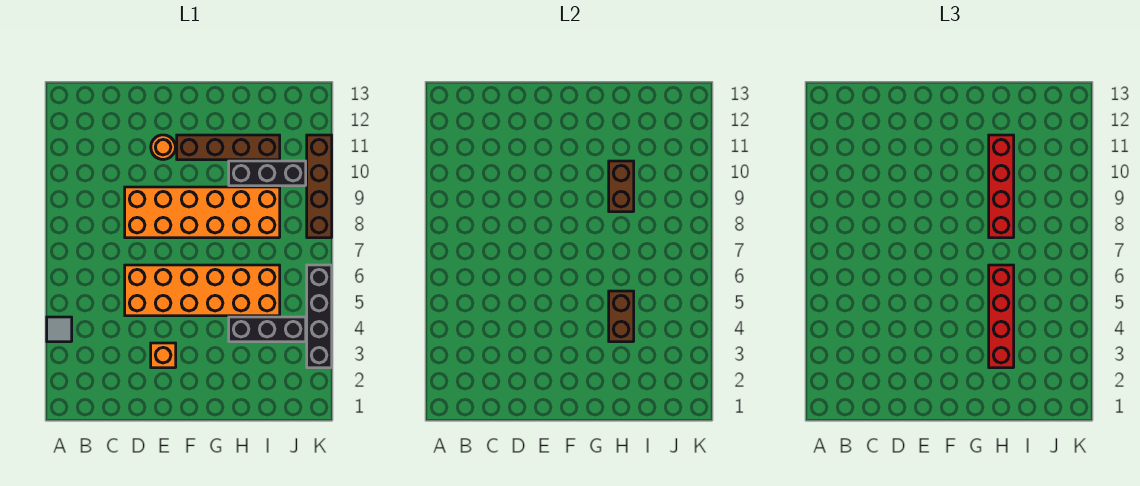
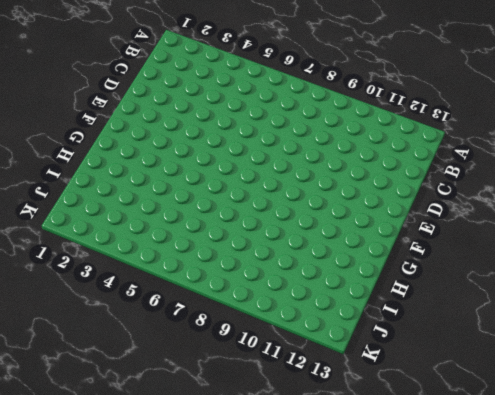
none -> grey 1x1 tile [47,317,72,342]
none -> orange 2x6 brick [125,265,280,316]
none -> orange 2x6 brick [125,187,280,238]

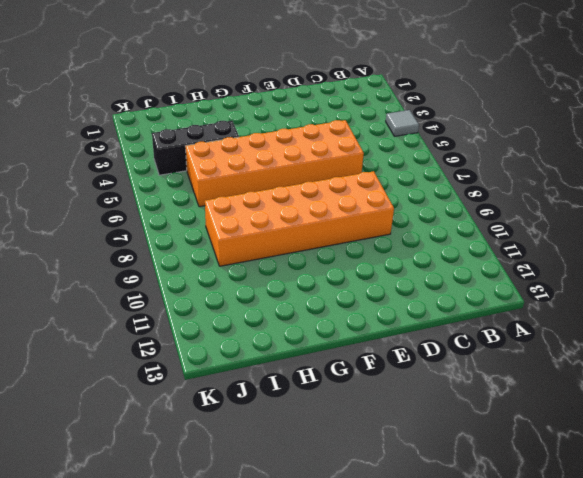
none -> orange 1x1 brick [151,343,176,368]
none -> orange 1x1 round brick [151,135,175,160]
none -> brown 1x4 brick [177,135,280,160]

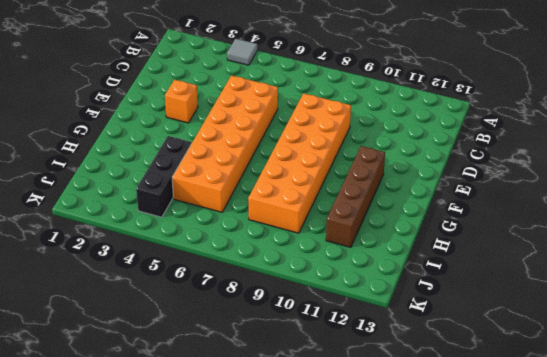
none -> orange 1x1 round brick [151,135,175,160]
none -> black 1x3 brick [229,161,306,186]
none -> black 1x4 brick [307,265,332,368]

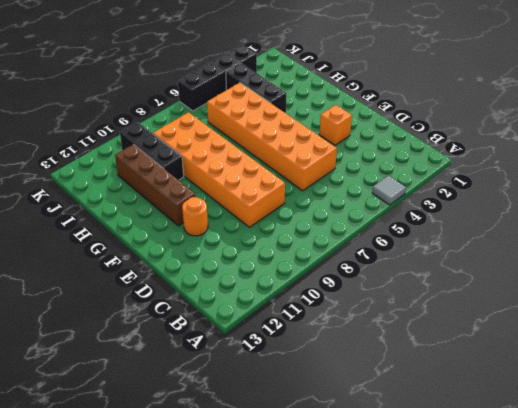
none -> brown 1x4 brick [307,135,332,238]
none -> brown 1x2 brick [609,291,634,342]
none -> brown 1x2 brick [609,161,634,212]

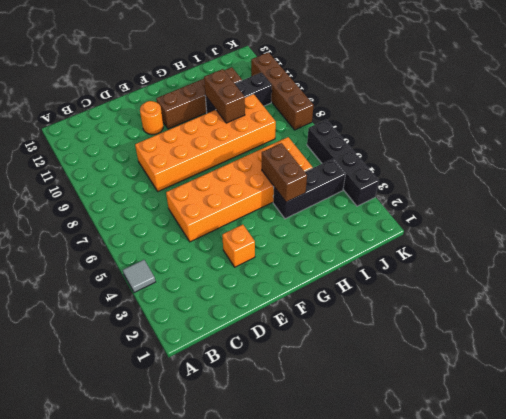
none -> red 1x4 brick [989,265,1014,368]
none -> red 1x4 brick [989,135,1014,238]

